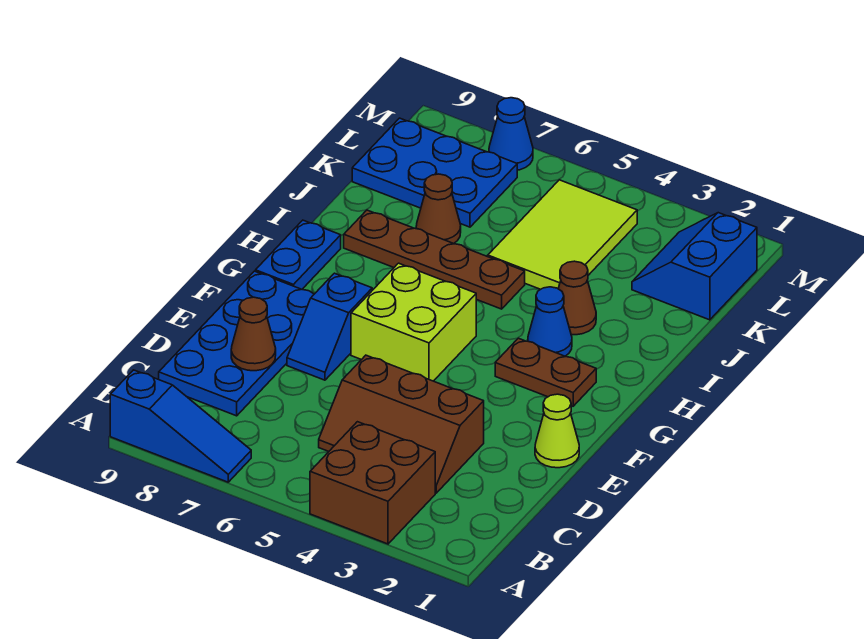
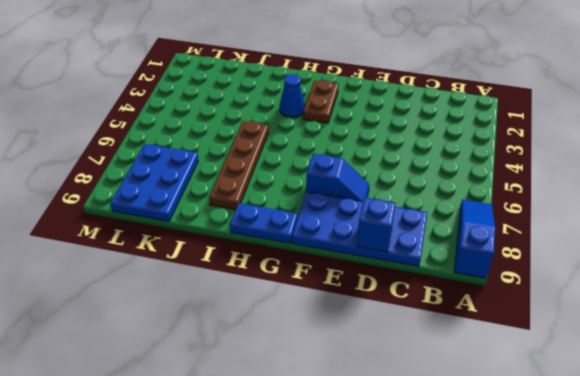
blue 1x1 brick [356,197,396,252] -> none
none -> brown 2x2 brick [310,422,435,544]
none -> brown 2x3 slope [319,355,484,493]
none -> lime 1x1 cone [535,394,579,468]

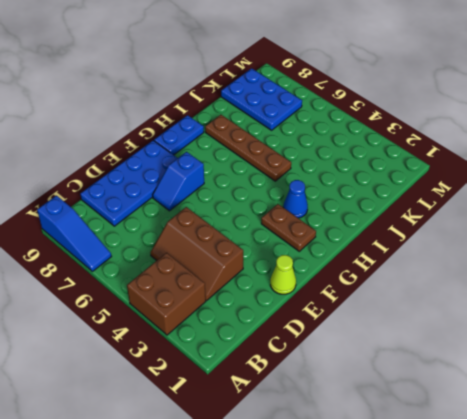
none -> lime 2x2 brick [351,263,476,381]
none -> brown 1x1 cone [558,261,596,335]
none -> lime 2x3 tile [488,180,637,289]

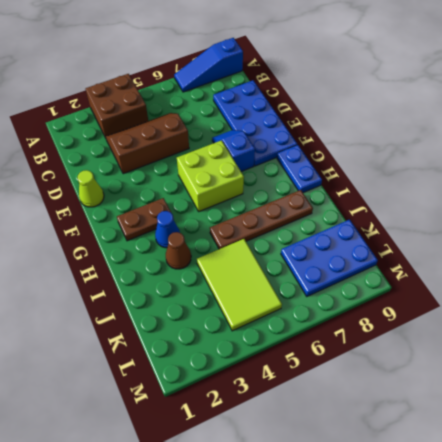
none -> brown 1x1 cone [416,174,461,244]
none -> blue 2x2 slope [632,213,757,320]
none -> blue 1x1 cone [489,98,533,170]

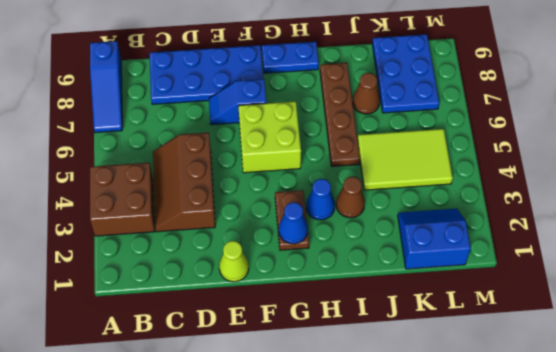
blue 1x1 cone [279,202,308,244] -> blue 1x1 cone moved to [489,98,533,170]
none -> brown 1x1 cone [231,297,276,371]

